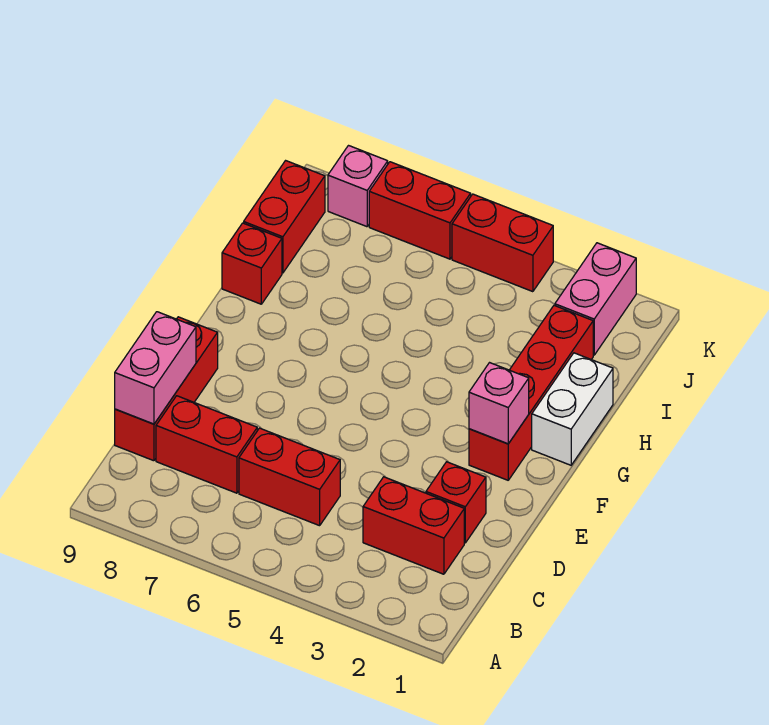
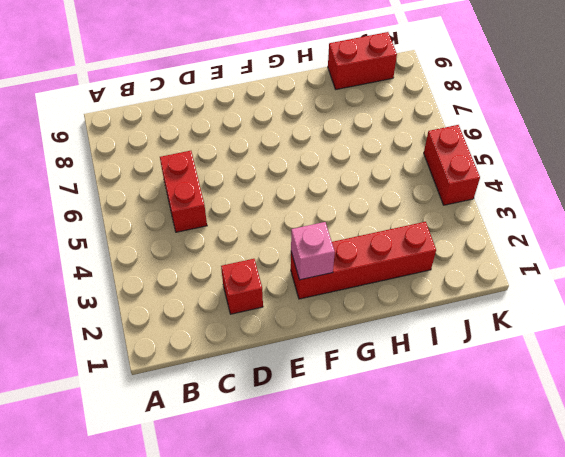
none -> red 1x2 brick [363,477,464,574]
none -> red 1x2 brick [156,396,257,493]
none -> red 1x3 brick [115,317,218,461]

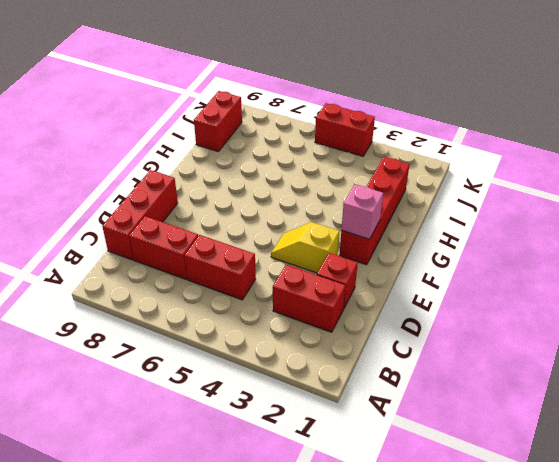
yellow 1x2 slope [271,222,339,273] -> none
none -> white 1x2 brick [532,353,613,465]
none -> red 1x1 brick [222,223,282,304]
none -> pink 1x2 brick [555,243,636,355]

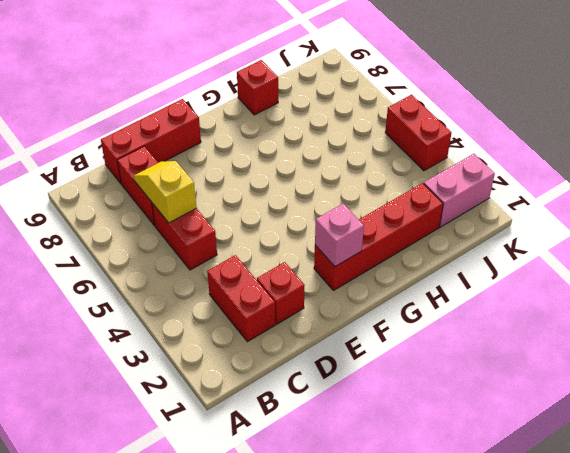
yellow 1x2 slope [133,161,197,223] -> none
none -> white 1x2 brick [532,353,613,465]
none -> red 1x2 brick [244,161,325,273]
none -> red 1x2 brick [369,162,471,259]

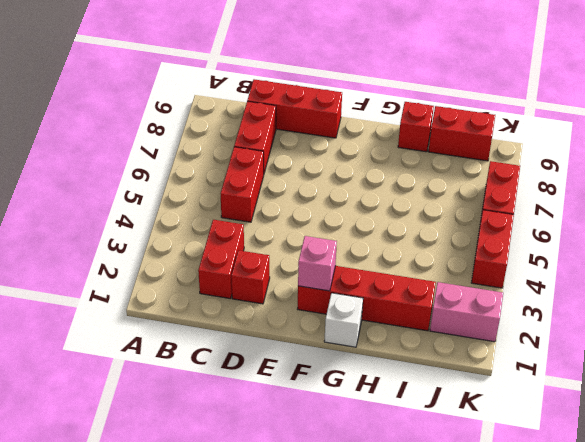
white 1x1 brick [324,293,363,347] -> white 1x2 brick [532,353,613,465]
none -> pink 1x1 brick [328,146,388,227]
none -> pink 1x2 brick [115,312,196,424]

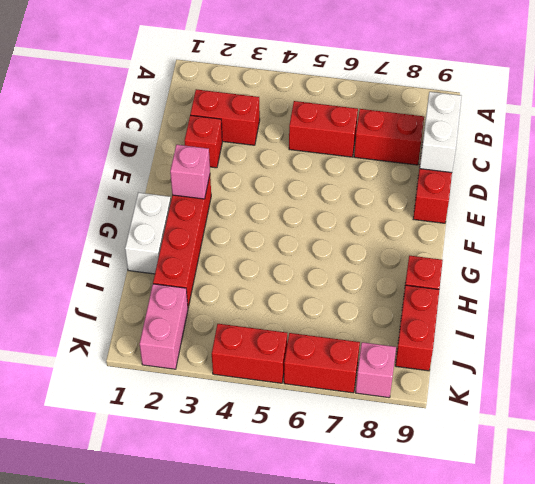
white 1x2 brick [420,92,462,173] -> pink 1x2 brick [115,312,196,424]

